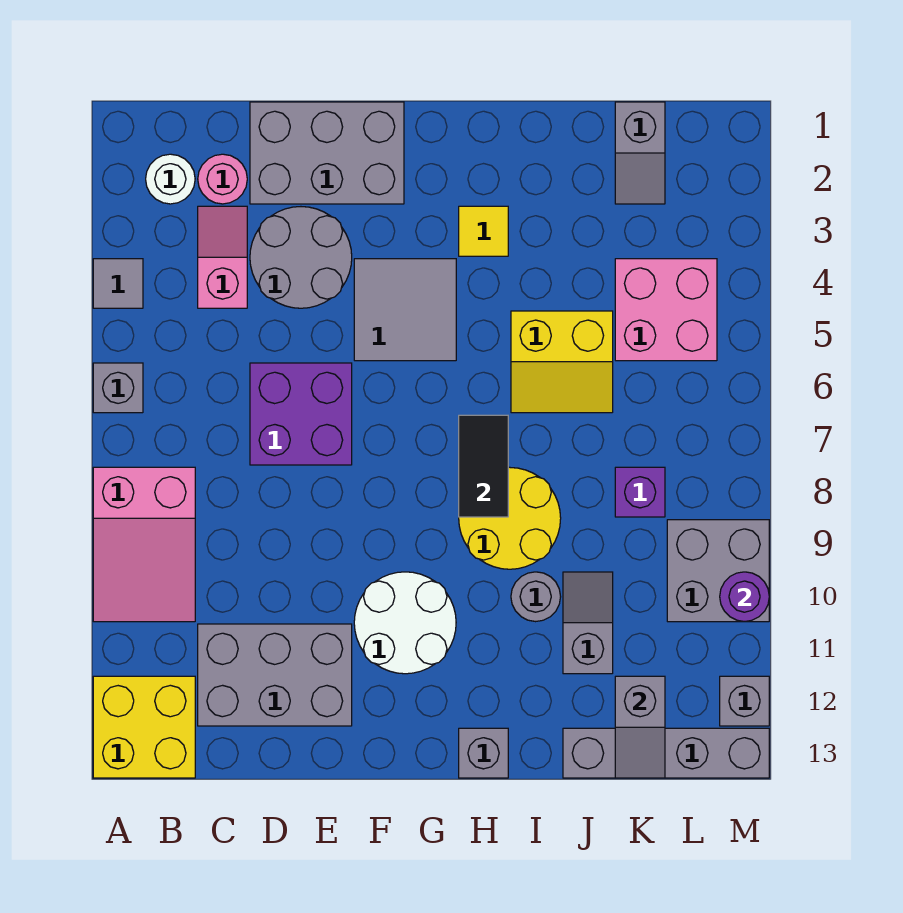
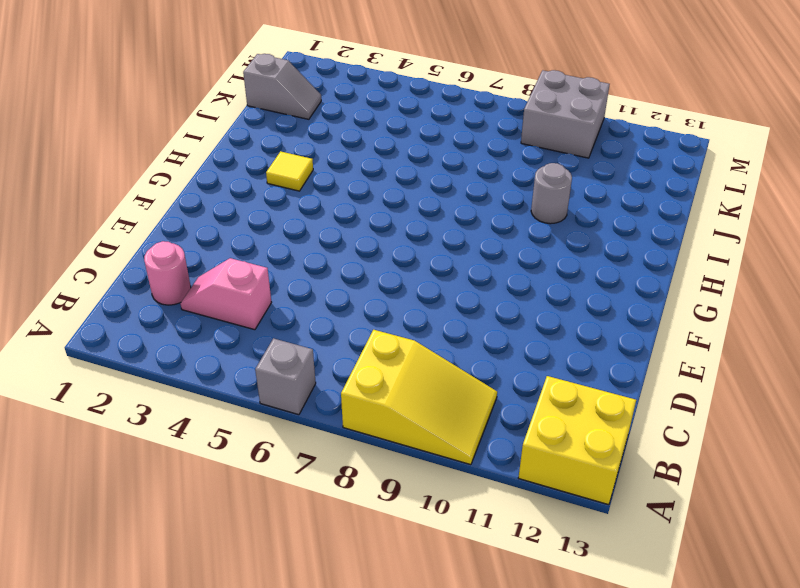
yellow 2x3 slope [341,330,497,465] -> pink 2x3 slope [93,467,195,622]
none -> grey 1x1 tile [93,259,143,308]
none -> white 1x1 round brick [146,154,195,204]
none -> grey 2x3 brick [198,624,352,726]

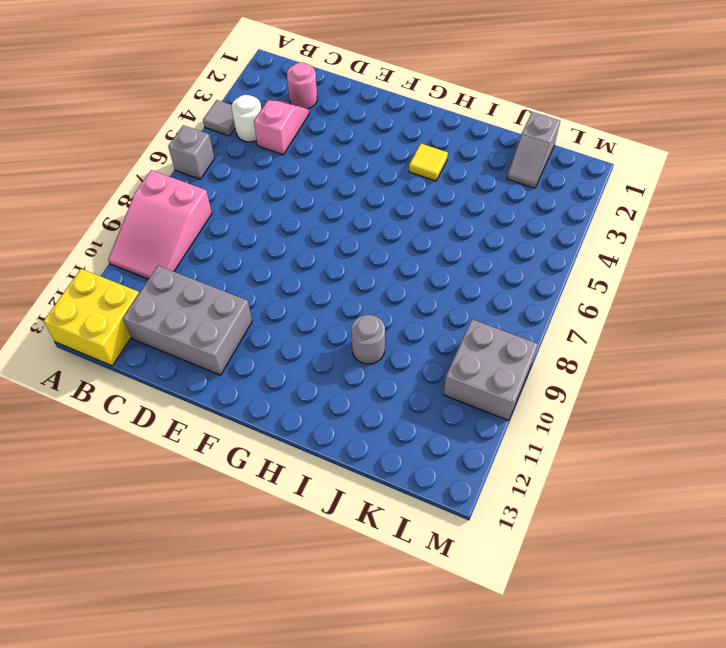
white 1x1 round brick [232,95,262,142] -> white 1x1 round brick moved to [146,154,195,204]
none -> grey 2x3 brick [250,102,404,204]
none -> grey 2x2 round brick [250,207,352,308]
none -> purple 2x2 brick [250,363,352,465]

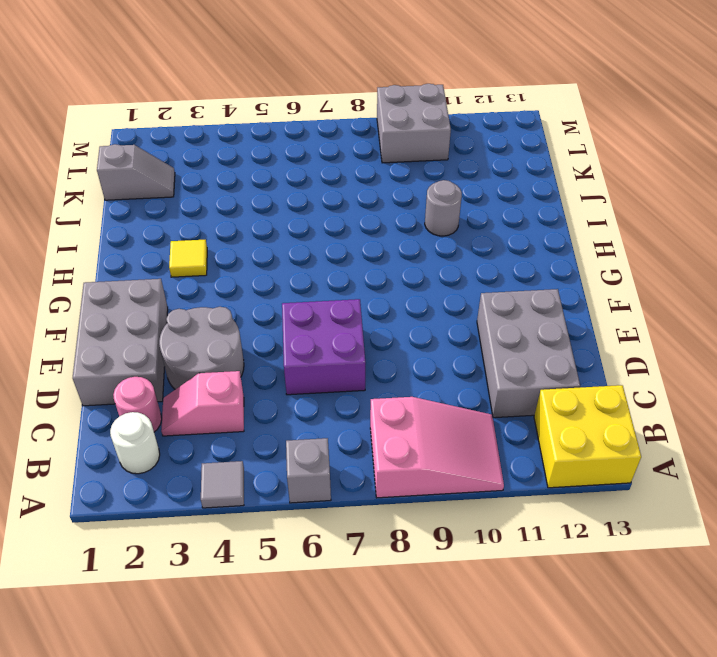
none -> grey 2x2 tile [354,259,456,361]
none -> white 2x2 round brick [354,572,456,674]
none -> yellow 2x2 round brick [459,467,561,569]

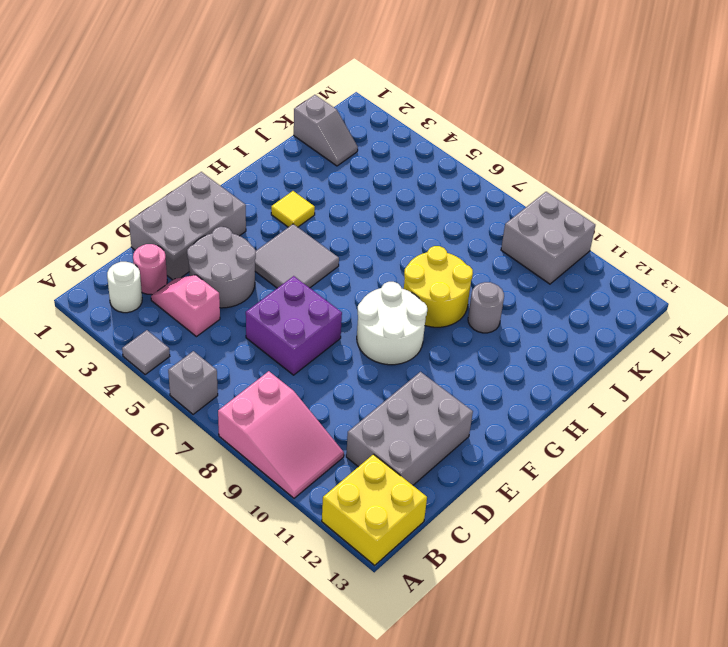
white 2x2 round brick [357,282,427,365] -> white 2x2 round brick moved to [354,572,456,674]
none -> grey 1x1 brick [459,728,508,778]
none -> yellow 2x2 slope [511,311,613,413]
none -> grey 1x2 slope [563,572,613,674]

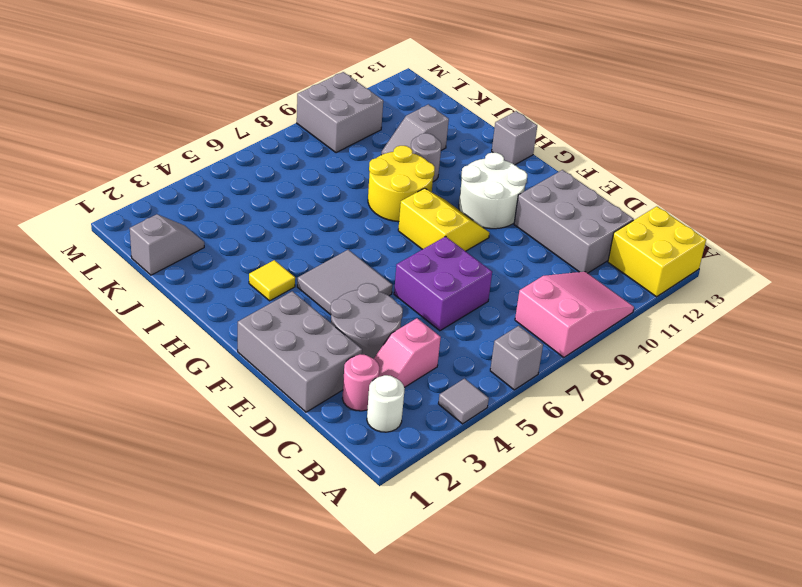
yellow 2x2 slope [398,188,489,251] -> yellow 2x2 slope moved to [511,311,613,413]
none -> grey 1x4 brick [563,728,769,778]
none -> pink 2x2 brick [615,259,717,361]
none -> purple 1x1 brick [615,467,665,517]

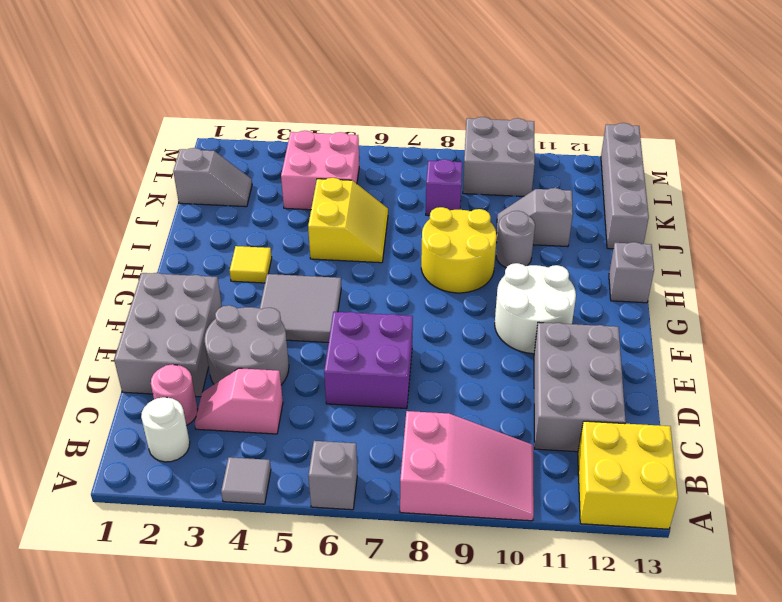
none -> grey 1x1 brick [720,676,769,726]
none -> black 1x2 tile [459,415,508,517]
none -> grey 1x2 slope [615,676,665,778]

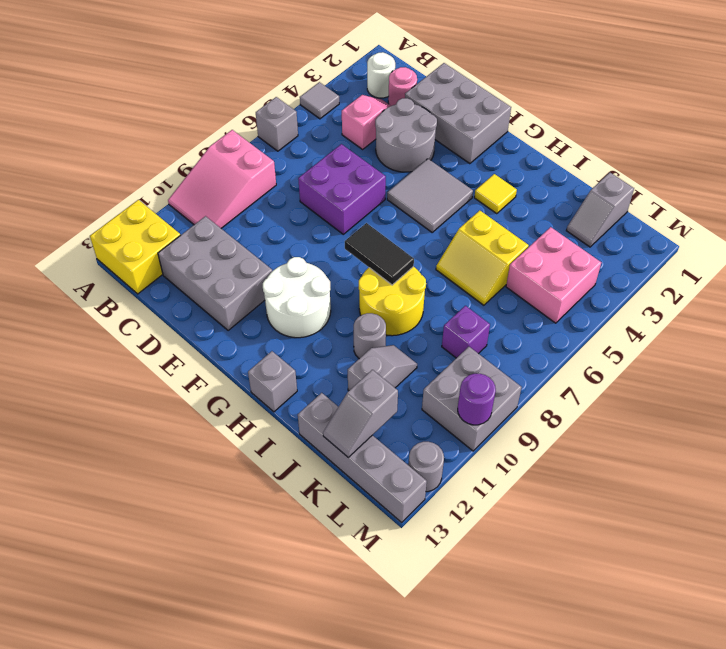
black 1x2 tile [345,223,414,285] -> black 1x2 tile turned to [459,415,508,517]
grey 1x1 round brick [408,442,444,492] -> grey 1x1 brick [720,676,769,726]

